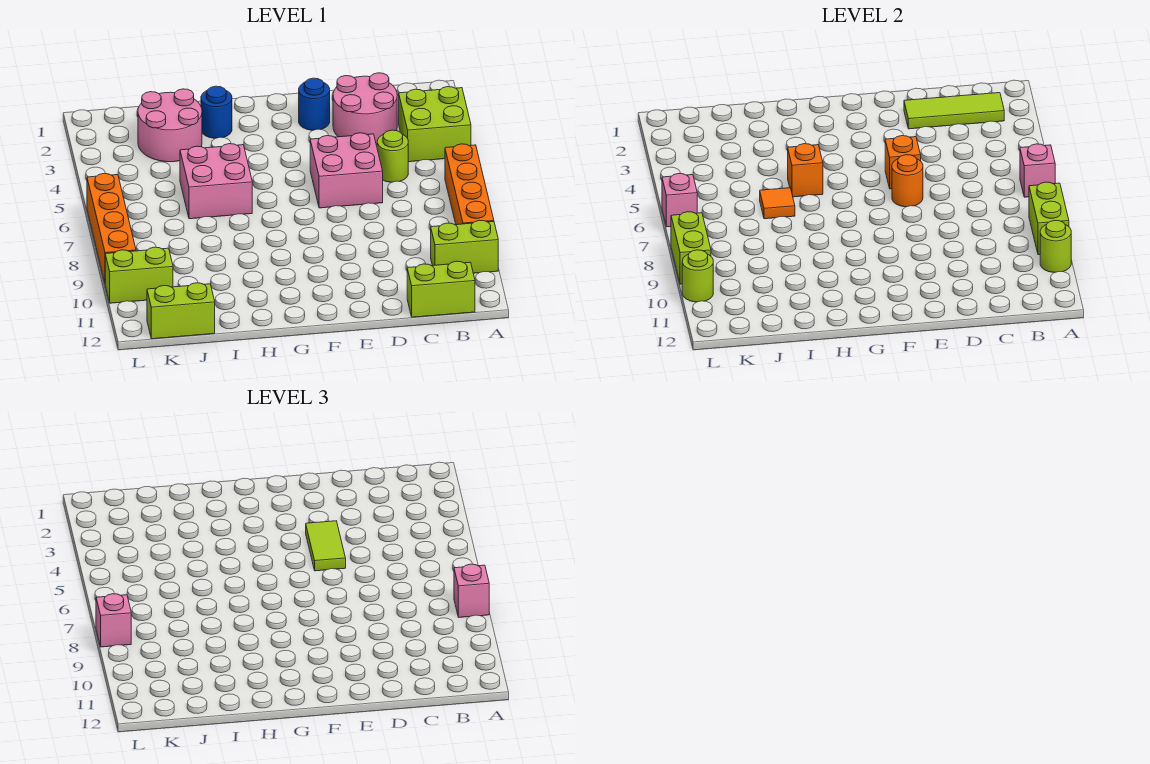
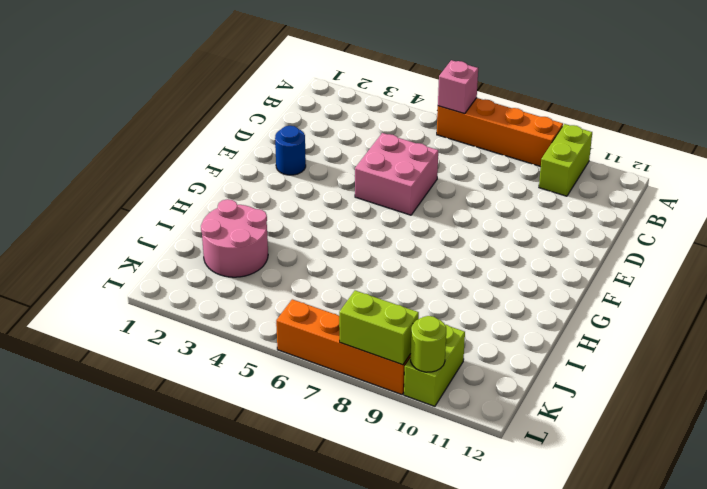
none -> lime 2x2 brick [399,87,471,162]
none -> lime 1x2 brick [407,261,475,317]
none -> pink 2x2 round brick [333,73,397,144]

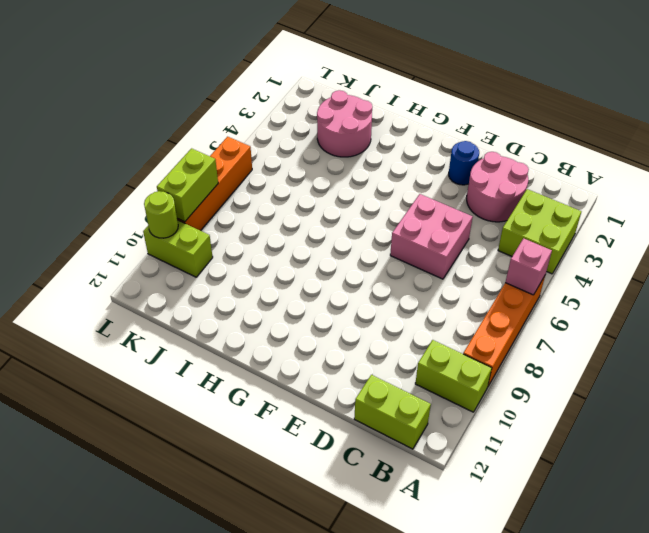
none -> lime 1x1 round brick [377,130,408,182]
none -> blue 1x1 round brick [201,86,232,138]
none -> pink 2x2 brick [180,144,252,219]

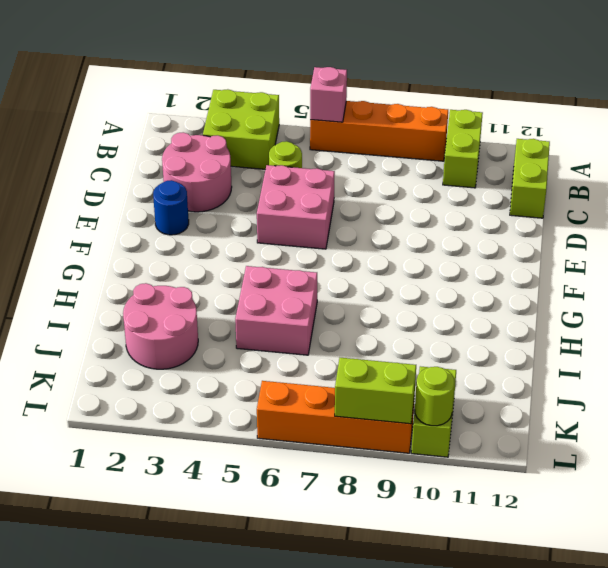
none -> blue 1x1 round brick [201,86,232,138]
none -> lime 1x2 brick [147,283,215,339]
none -> lime 1x2 brick [1029,182,1069,255]

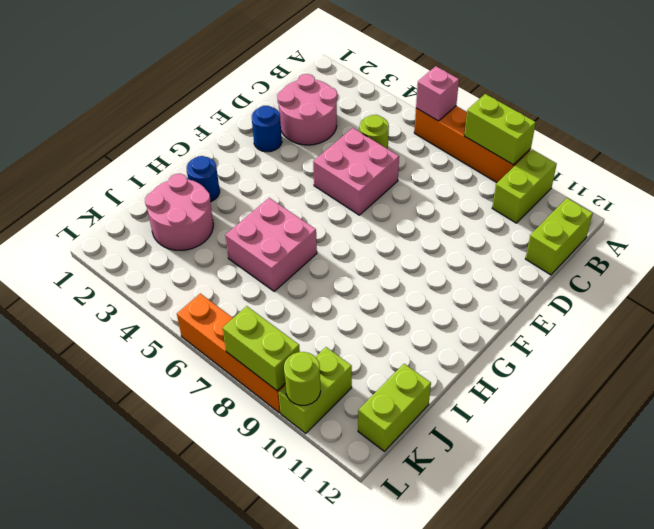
none -> lime 2x2 brick [399,87,471,162]
none -> lime 1x1 round brick [1040,220,1071,272]
none -> lime 1x3 tile [904,93,1004,129]

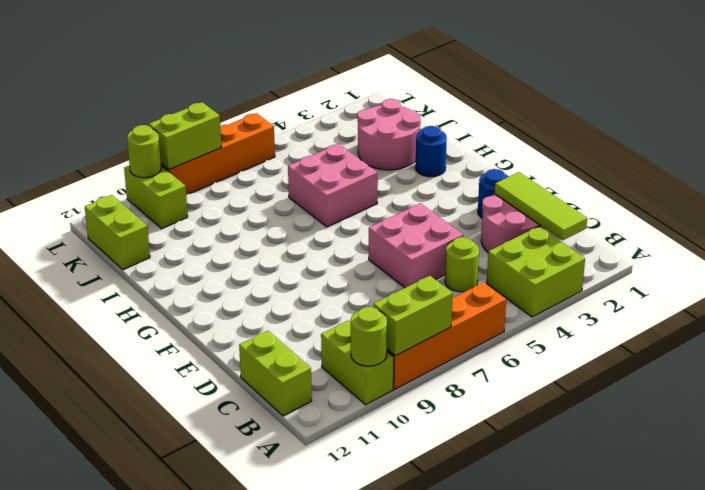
none -> pink 1x1 brick [1020,144,1055,197]
none -> orange 1x1 brick [885,136,921,189]
none -> orange 1x1 round brick [892,155,923,207]

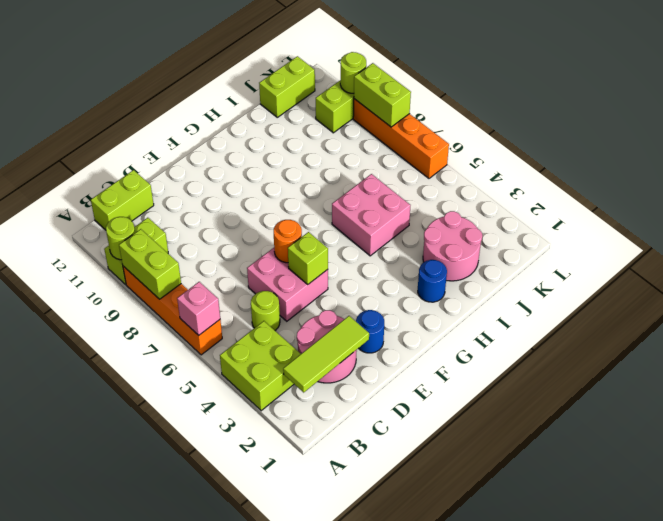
lime 1x1 brick [288,232,328,284] -> orange 1x1 brick [885,136,921,189]
none -> orange 1x1 brick [788,144,823,197]
none -> orange 1x1 tile [760,188,795,219]
none -> pink 1x1 brick [662,174,697,227]

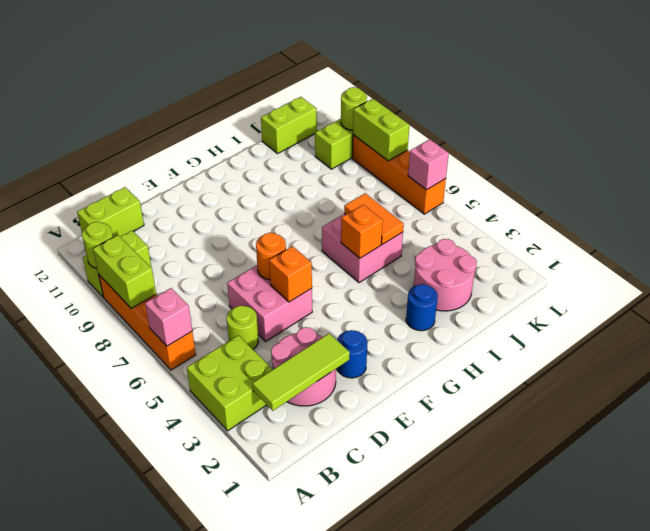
orange 1x2 tile [344,193,404,244] -> orange 1x1 tile [760,188,795,219]
none -> pink 1x1 brick [454,564,489,617]
none -> lime 1x2 tile [306,521,346,571]
none -> pink 1x1 brick [96,594,131,647]

